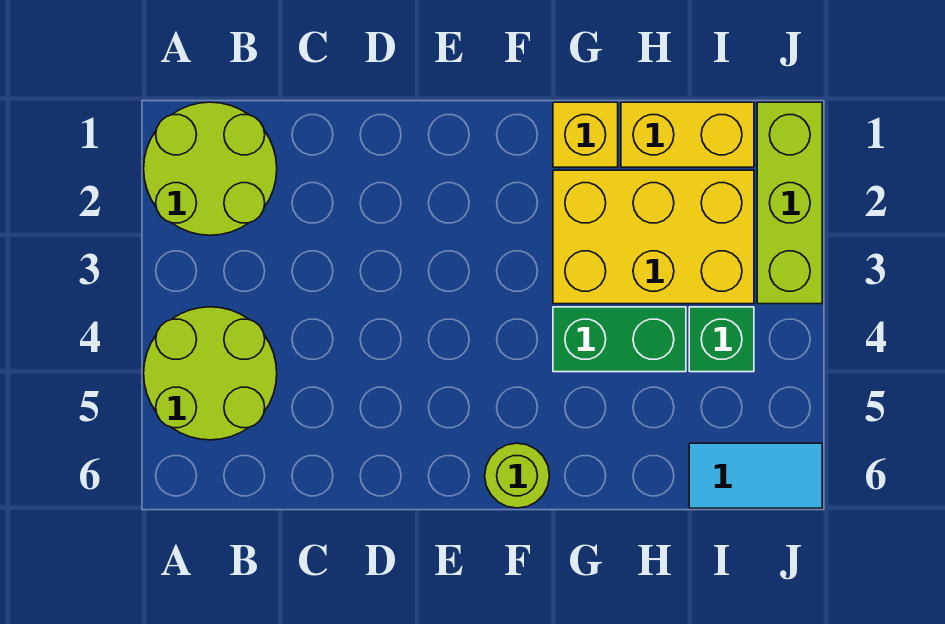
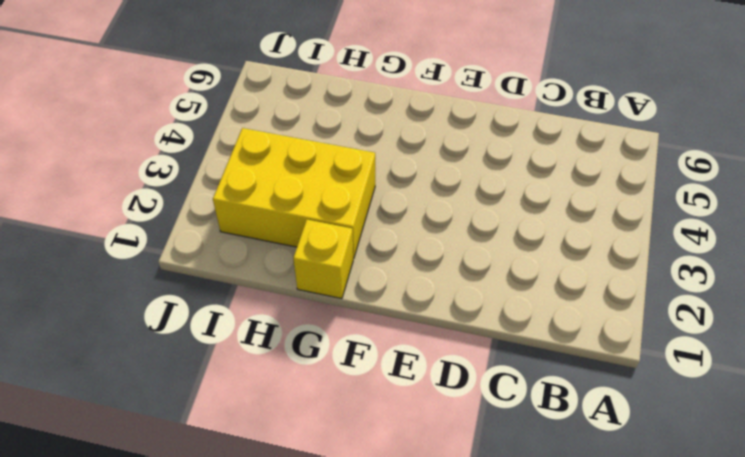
none -> lime 2x2 round brick [144,102,277,235]
none -> lime 2x2 round brick [144,307,277,440]

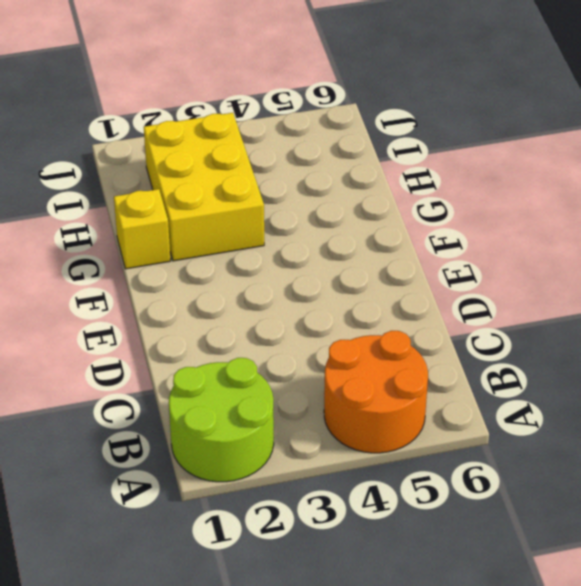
orange 2x2 round brick [324,331,428,453] -> lime 2x2 round brick [144,307,277,440]
none -> lime 1x1 round brick [485,443,550,508]
none -> green 1x2 brick [553,307,686,372]

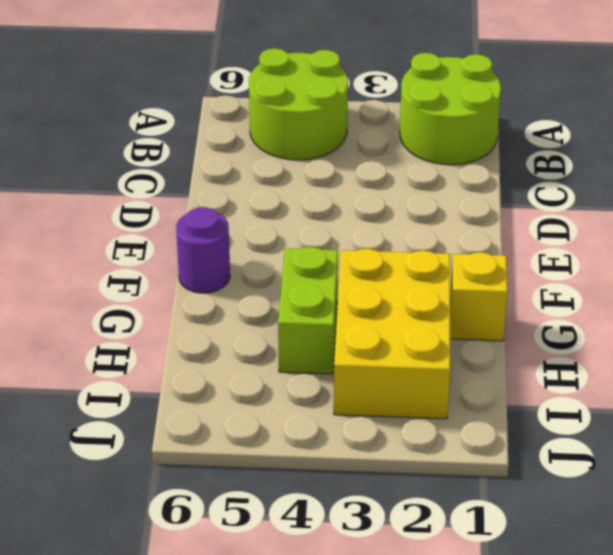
purple 1x1 round brick [176,207,230,293] -> lime 1x1 round brick [485,443,550,508]
lime 1x2 brick [278,247,338,374] -> green 1x2 brick [553,307,686,372]
none -> yellow 1x2 brick [621,102,754,167]
none -> green 1x1 brick [689,307,754,372]

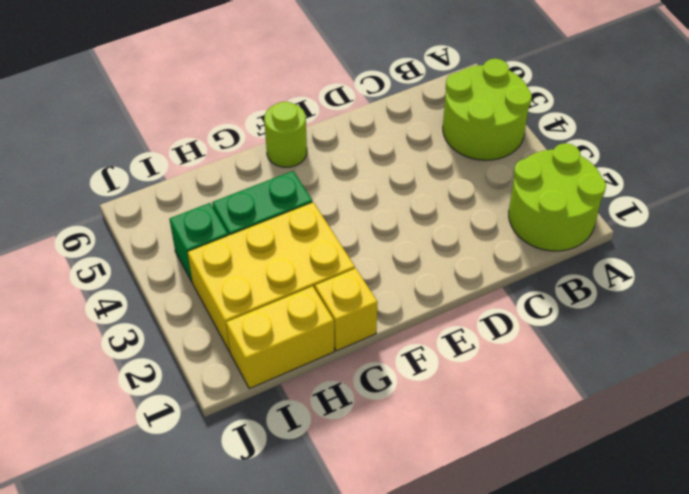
none -> cyan 1x2 tile [689,443,822,508]
none -> lime 1x3 brick [757,102,822,304]

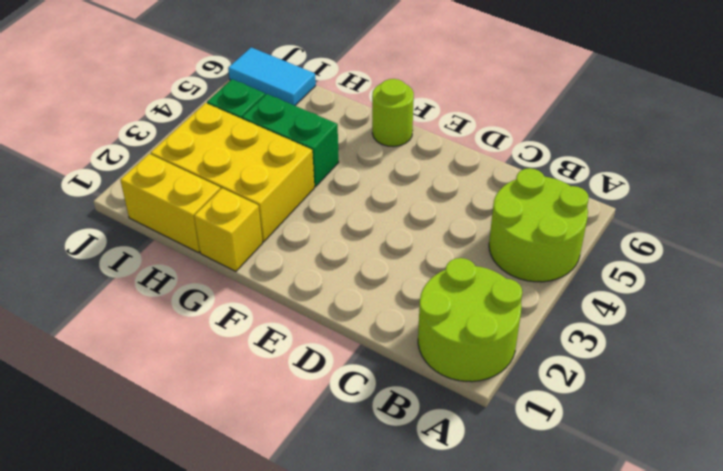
none -> lime 1x3 brick [757,102,822,304]

